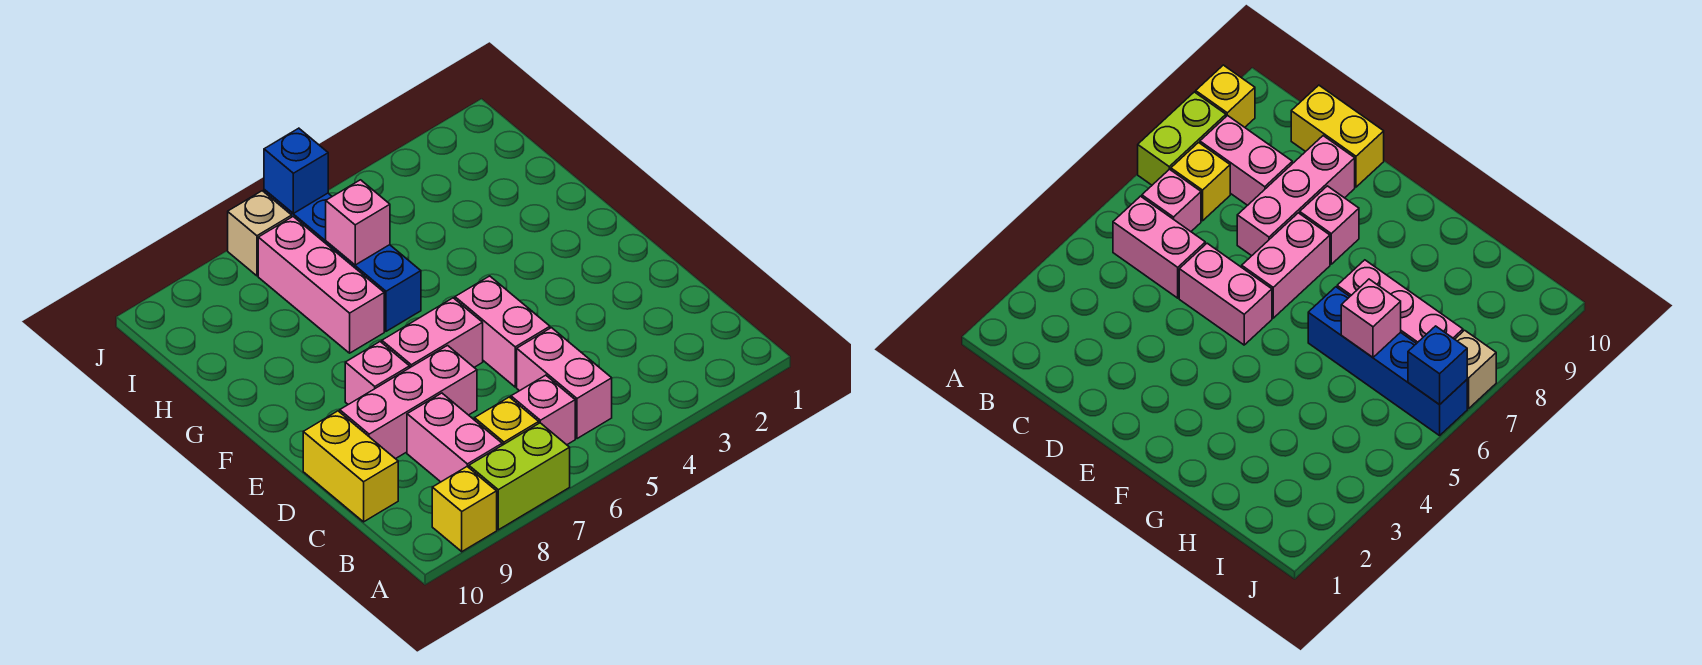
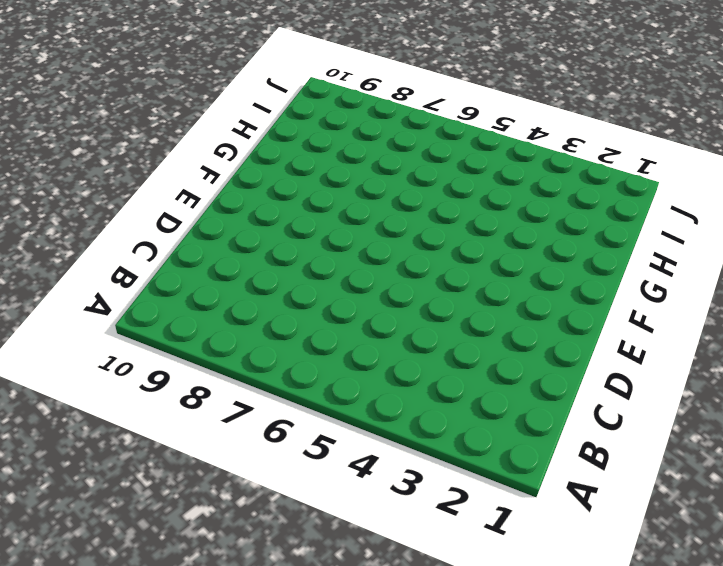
none -> lime 1x2 brick [469,423,570,530]
none -> yellow 1x1 brick [432,467,497,552]
none -> pink 1x2 brick [517,328,612,439]

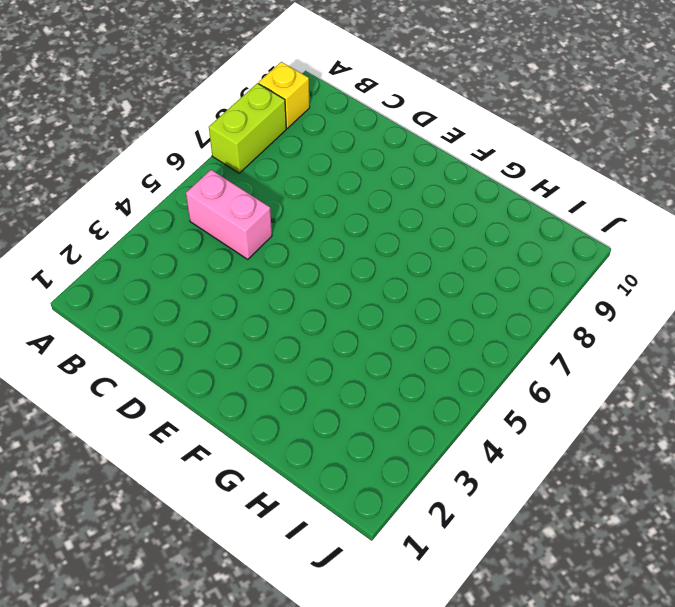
none -> pink 1x1 brick [511,375,575,445]
none -> yellow 1x1 brick [475,397,539,445]
none -> pink 1x2 brick [407,393,502,482]

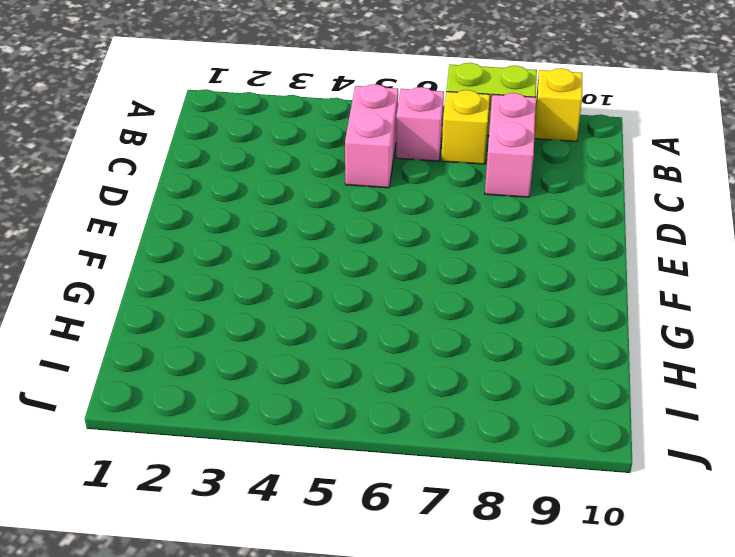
none -> yellow 1x2 brick [303,411,398,522]
none -> pink 1x2 brick [455,276,550,387]
none -> pink 1x3 brick [340,346,477,459]

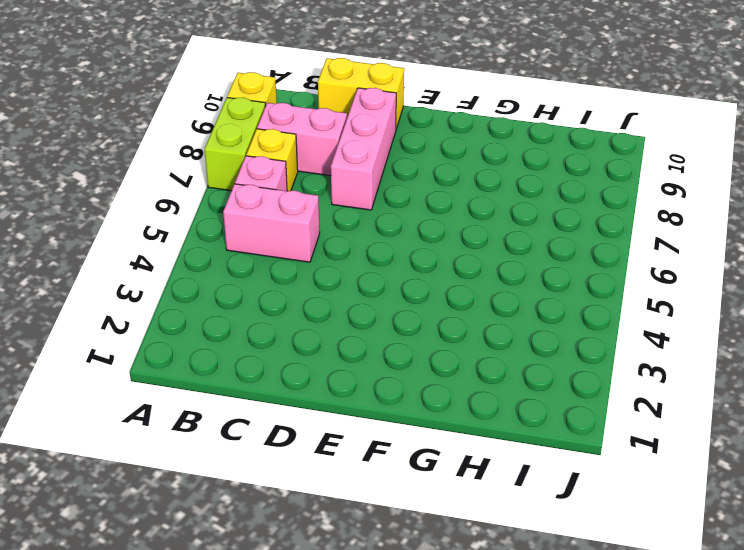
none -> pink 1x2 brick [455,276,550,387]
none -> pink 1x2 brick [382,298,483,367]
none -> pink 1x1 brick [345,342,410,405]

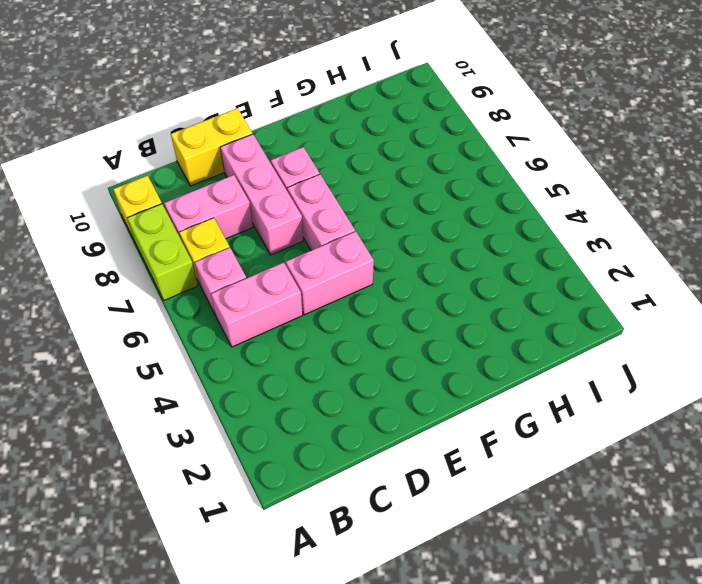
none -> blue 1x4 brick [264,189,421,331]
none -> pink 1x3 brick [258,217,384,353]
none -> tan 1x1 brick [228,191,292,276]

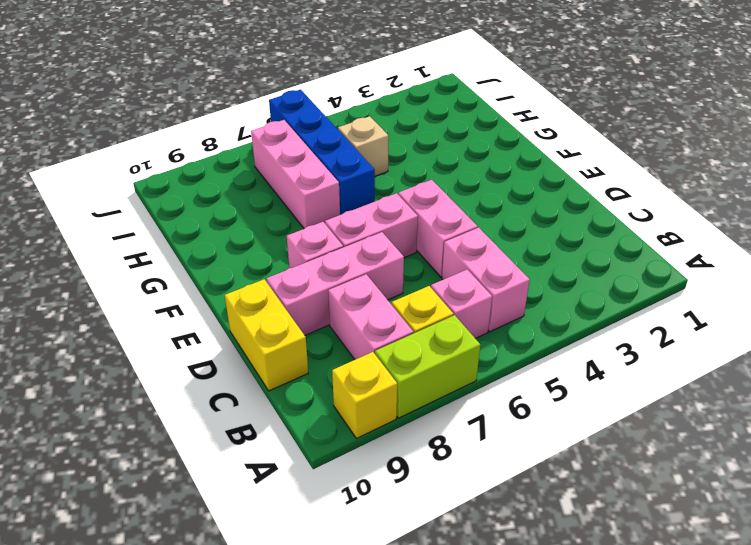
tan 1x1 brick [338,116,389,176] -> tan 1x1 brick moved to [228,191,292,276]
none -> pink 1x1 brick [326,180,390,265]
none -> blue 1x1 brick [264,128,328,213]

